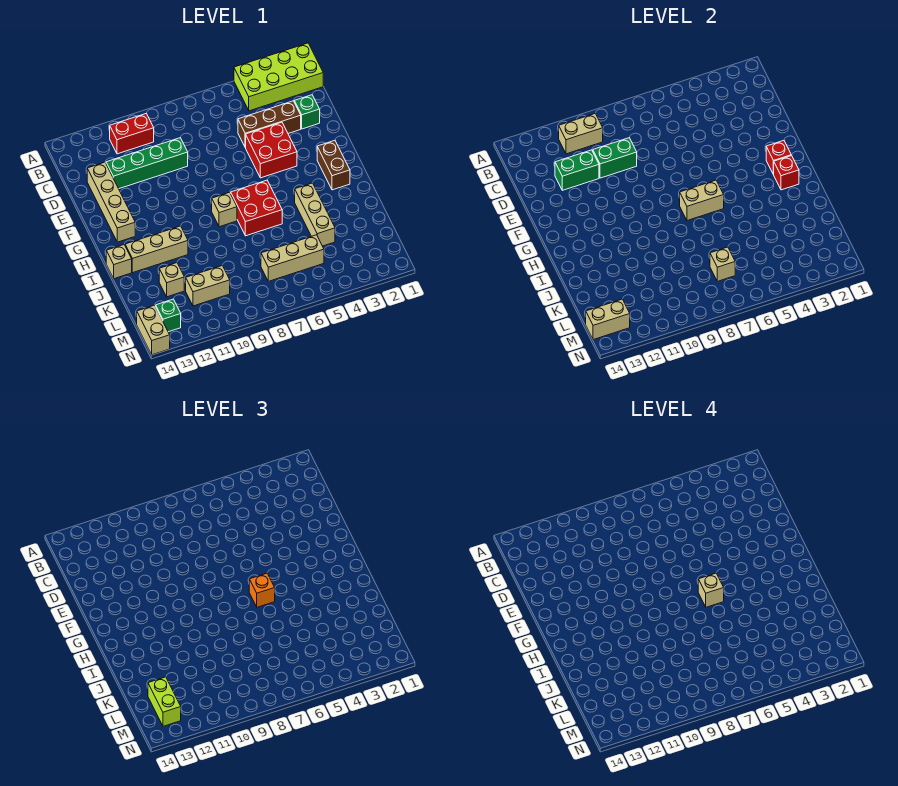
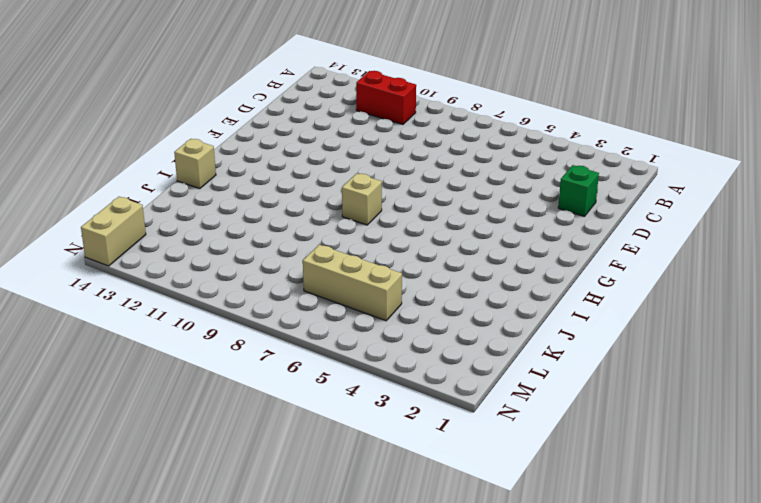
none -> lime 2x4 brick [234,43,323,111]
none -> brown 1x3 brick [238,101,301,148]
none -> green 1x4 brick [106,138,188,189]

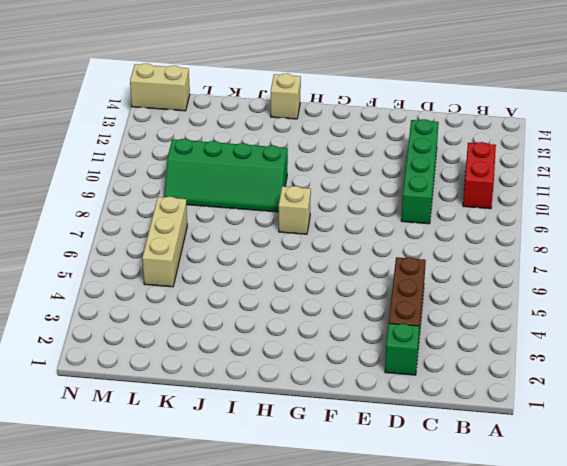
green 2x4 slope [164,139,288,212] -> tan 1x2 brick [186,266,230,306]
none -> lime 2x4 brick [234,43,323,111]
none -> tan 1x4 brick [87,162,135,242]
none -> red 2x2 brick [246,122,297,178]

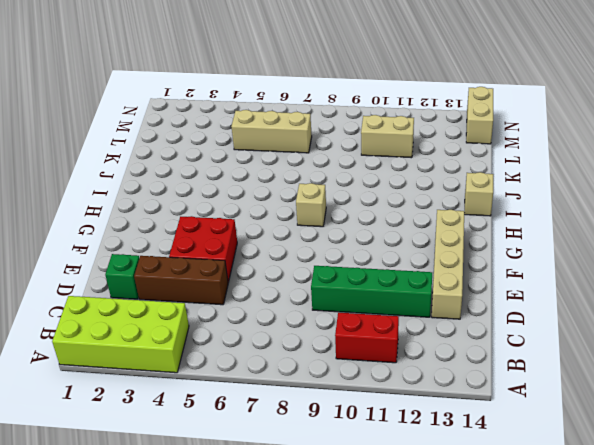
none -> brown 1x2 brick [317,140,350,190]
none -> red 2x2 brick [231,180,282,236]
none -> tan 1x3 brick [295,183,335,246]

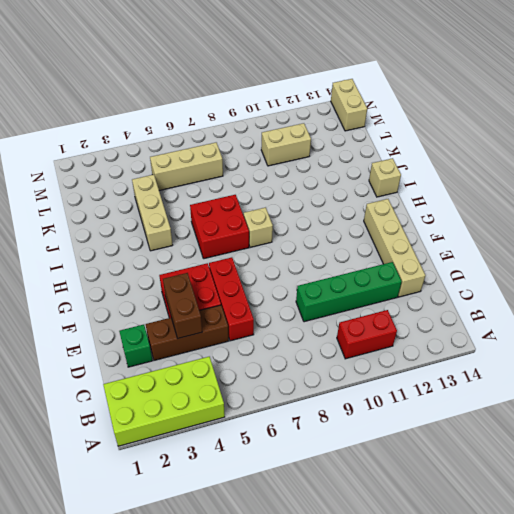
brown 1x2 brick [163,273,202,339] -> brown 1x2 brick moved to [317,140,350,190]
red 1x3 brick [209,257,254,341] -> none
none -> tan 1x3 brick [125,226,188,272]
none -> tan 1x1 brick [159,263,184,297]
none -> green 1x1 brick [156,299,181,332]

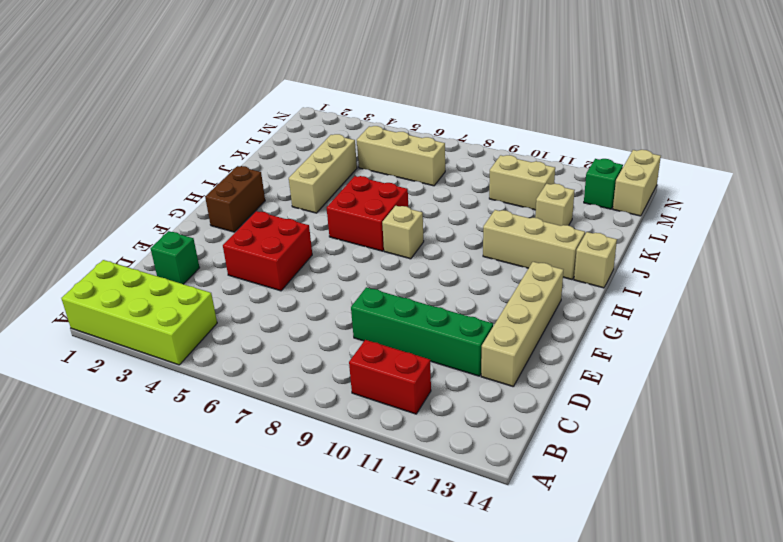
none -> brown 1x3 brick [238,101,301,148]
none -> tan 1x2 brick [559,113,603,154]
none -> green 1x2 brick [593,138,637,178]

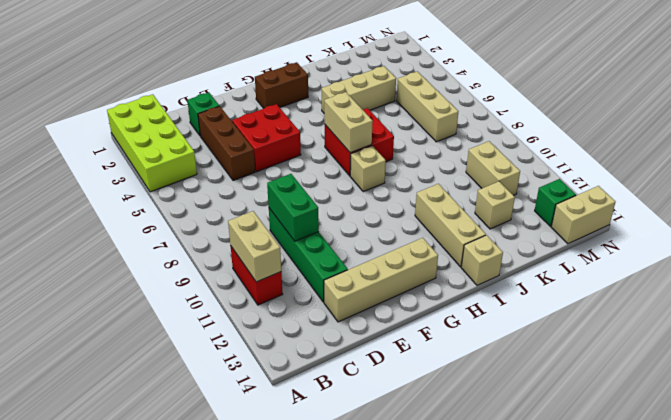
none -> green 1x2 brick [555,150,599,190]
none -> red 1x1 brick [766,140,791,174]
none -> red 1x1 brick [773,155,799,190]

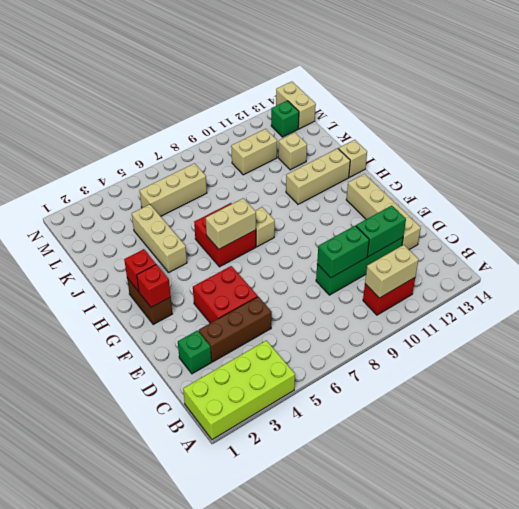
none -> tan 1x1 brick [710,247,735,281]
none -> tan 1x2 brick [586,299,630,340]
none -> orange 1x1 brick [249,573,275,607]

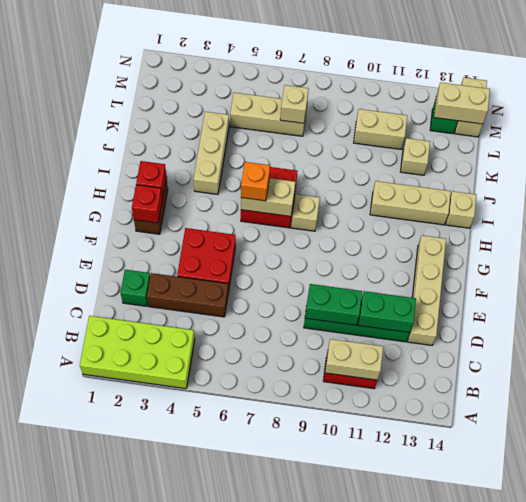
none -> lime 1x2 brick [148,677,181,726]
none -> tan 1x1 brick [698,573,724,607]

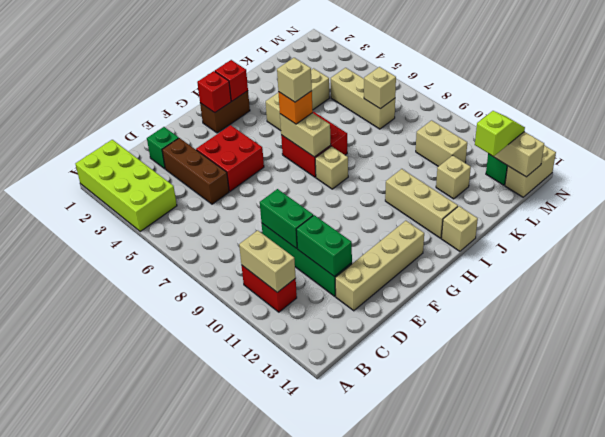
lime 1x2 slope [475,111,525,156] -> lime 1x2 brick [148,677,181,726]

